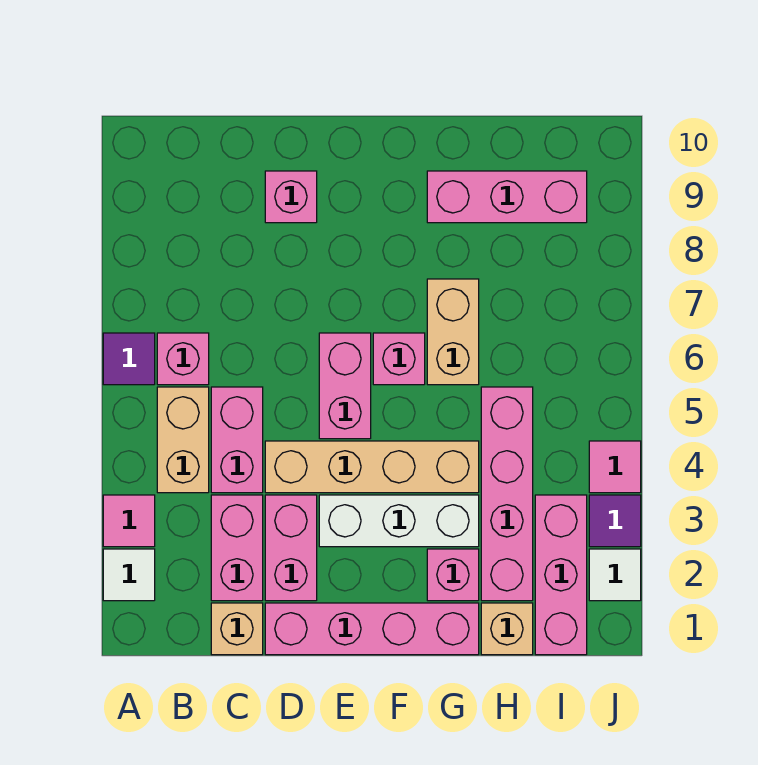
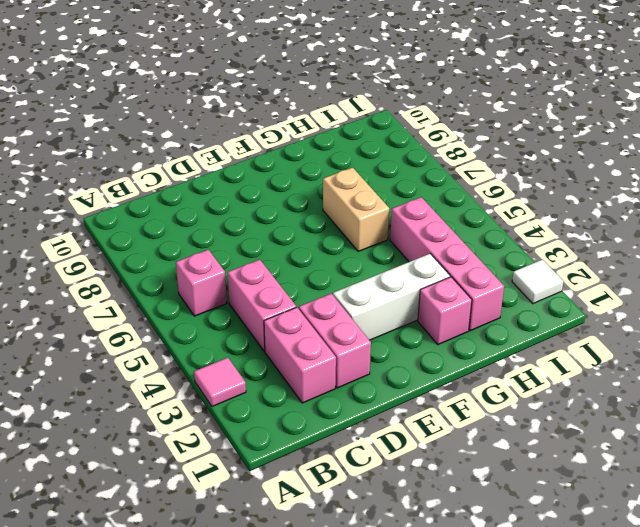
none -> white 1x1 tile [103,549,155,601]
none -> purple 1x1 tile [103,333,155,385]
none -> tan 1x2 brick [157,387,209,493]

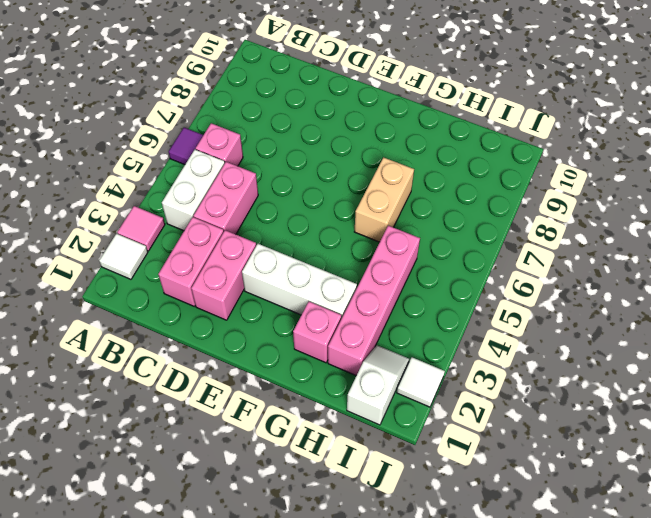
white 1x2 brick [162,149,225,231] -> tan 1x2 brick [157,387,209,493]
white 1x2 slope [347,345,409,425] -> pink 1x3 brick [535,495,587,655]
none -> tan 1x1 brick [211,603,263,655]
none -> pink 1x4 brick [265,603,479,655]
none -> tan 1x4 brick [265,441,479,493]

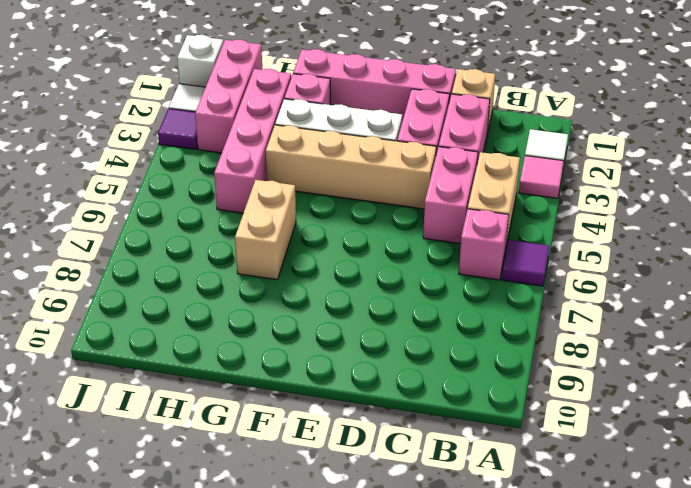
white 1x1 brick [177,35,223,87] -> none
none -> pink 1x1 brick [265,171,317,223]
none -> pink 1x2 brick [319,333,371,439]
none -> pink 1x1 brick [373,333,425,385]

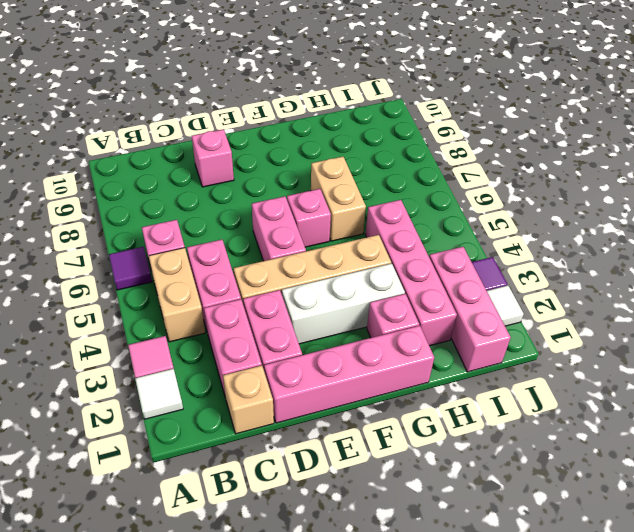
none -> pink 1x3 brick [427,171,587,223]
none -> tan 1x1 brick [481,603,533,655]
none -> pink 1x1 tile [589,441,641,493]

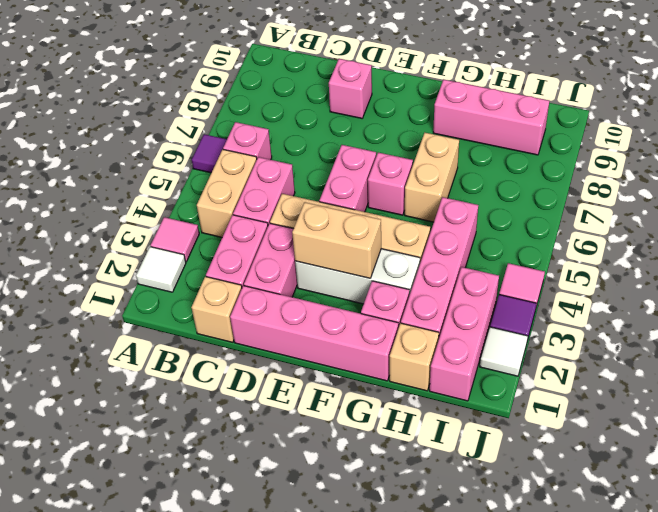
tan 1x2 brick [292,202,381,278] -> none

